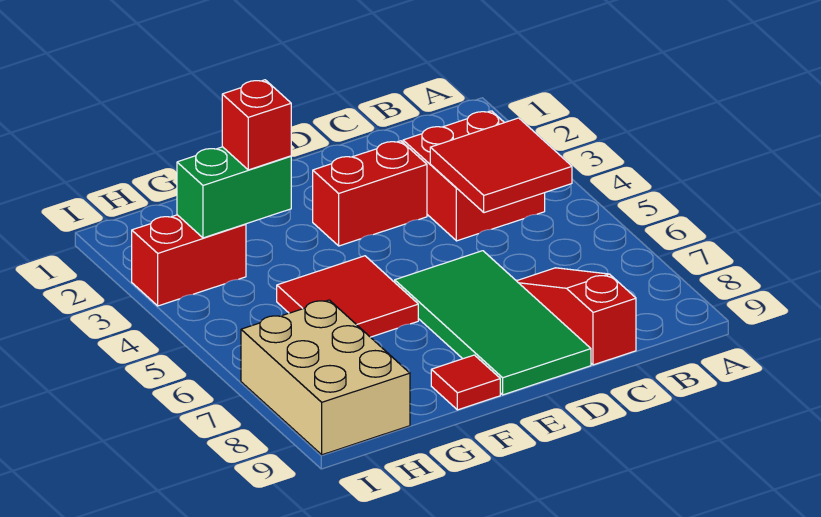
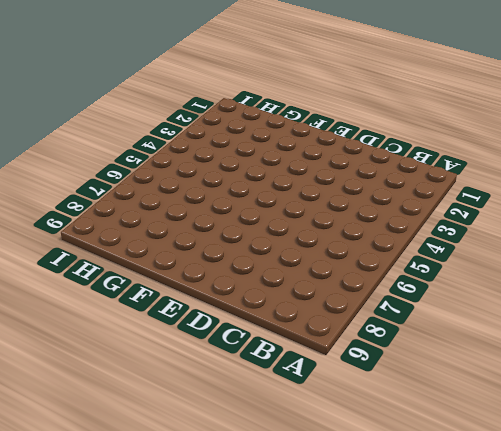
none -> red 2x2 brick [403,111,545,241]
none -> red 1x3 slope [517,268,636,365]

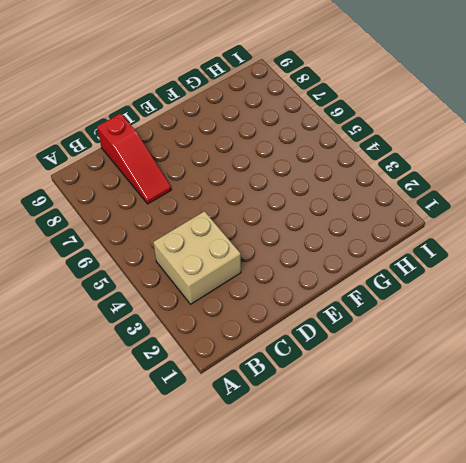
tan 2x2 brick [153,211,241,304] -> red 2x2 brick [403,111,545,241]
none -> red 1x2 brick [313,141,427,246]
none -> green 2x4 tile [395,251,591,395]

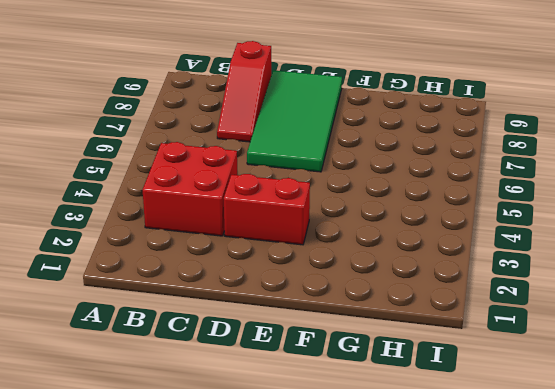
none -> red 2x2 tile [277,256,418,337]
none -> red 1x1 tile [431,355,500,410]

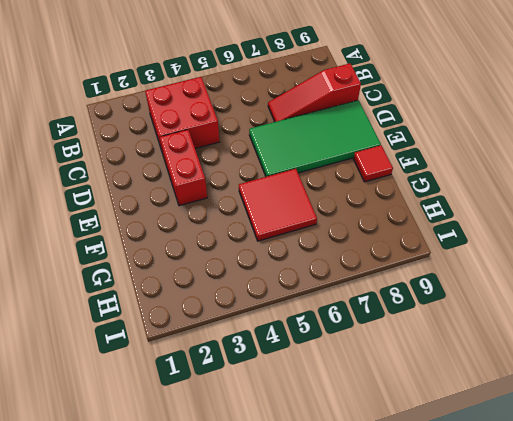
none -> red 1x2 brick [132,215,246,306]
none -> tan 2x3 brick [241,300,410,455]

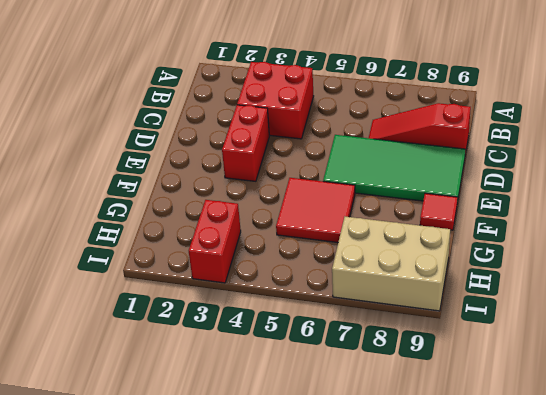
none -> red 2x2 tile [430,118,572,213]
none -> green 1x2 brick [177,147,291,238]

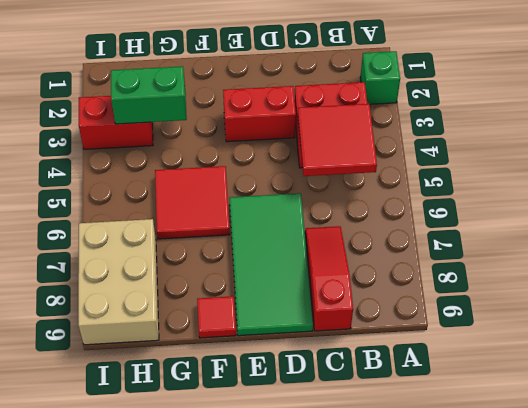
green 1x1 brick [360,51,400,104] -> none
none -> red 1x1 brick [222,80,291,170]

